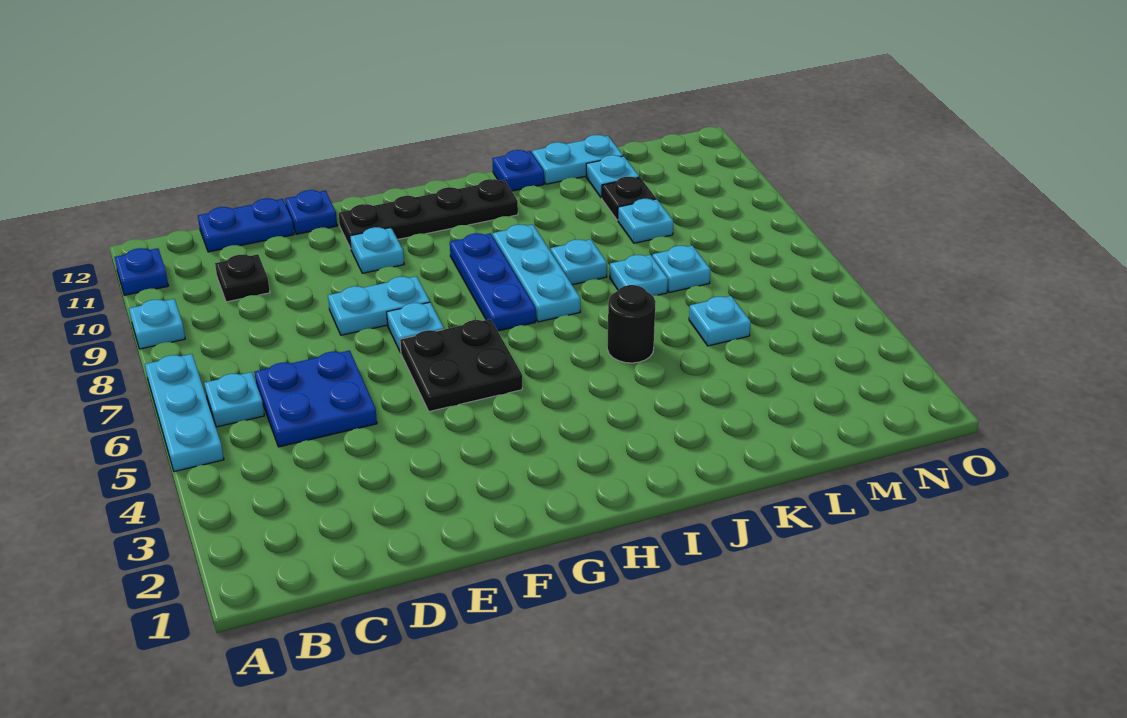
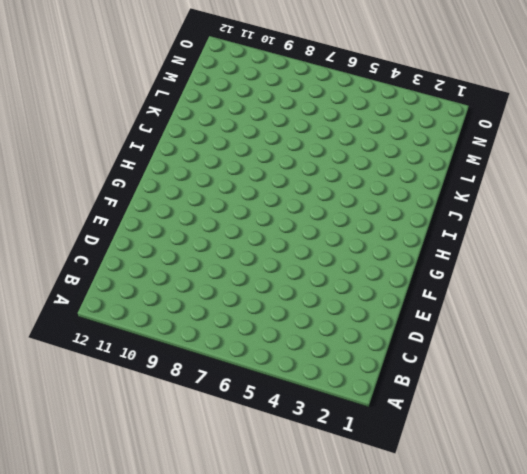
none -> cyan 1x3 plate [145,354,224,472]
none -> cyan 1x1 plate [129,299,185,349]
none -> blue 1x1 plate [115,248,168,295]

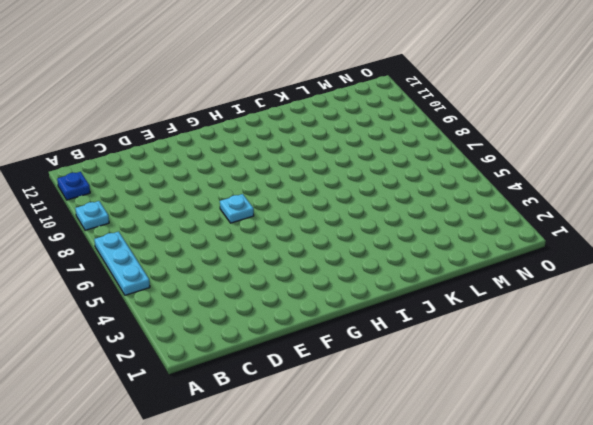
none -> cyan 1x1 plate [204,372,264,427]
none -> blue 2x2 plate [254,350,377,447]
none -> black 1x1 plate [215,254,270,302]

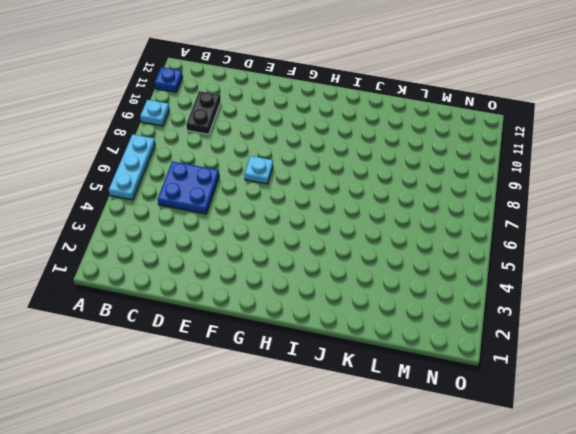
black 1x2 plate [186,91,221,134] -> black 1x1 plate [215,254,270,302]
none -> cyan 1x1 plate [204,372,264,427]
none -> blue 1x2 plate [198,198,294,252]
none -> cyan 1x2 plate [328,276,430,335]

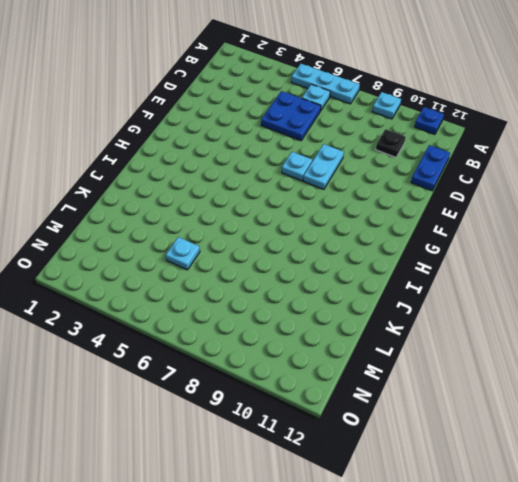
none -> blue 1x1 plate [285,190,337,234]
none -> black 2x2 plate [400,319,522,412]
none -> cyan 1x1 plate [350,227,404,273]

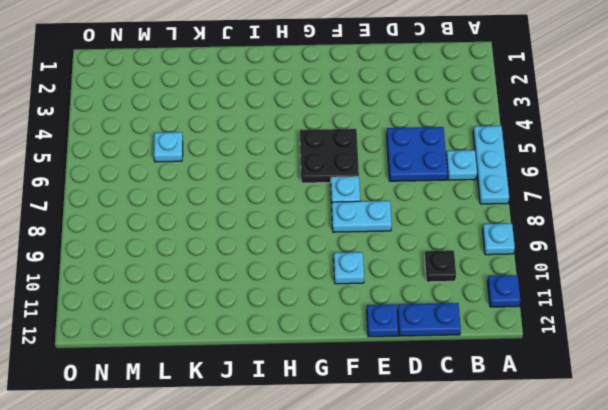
none -> black 1x4 plate [339,179,518,249]
none -> blue 1x3 plate [450,233,536,331]
none -> cyan 1x3 plate [493,225,580,322]

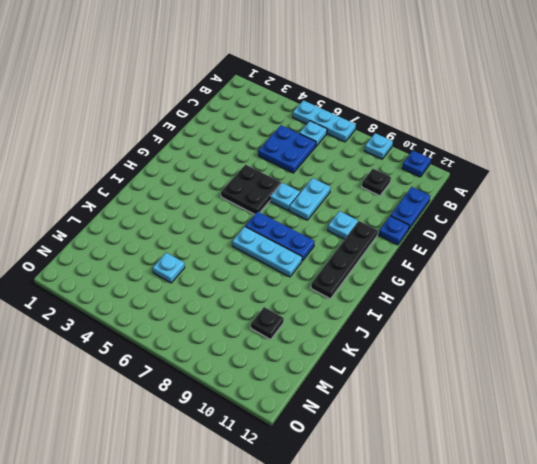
none -> black 1x1 round brick [607,285,656,363]
none -> cyan 1x1 plate [551,240,607,285]
none -> blue 1x1 plate [492,150,544,191]

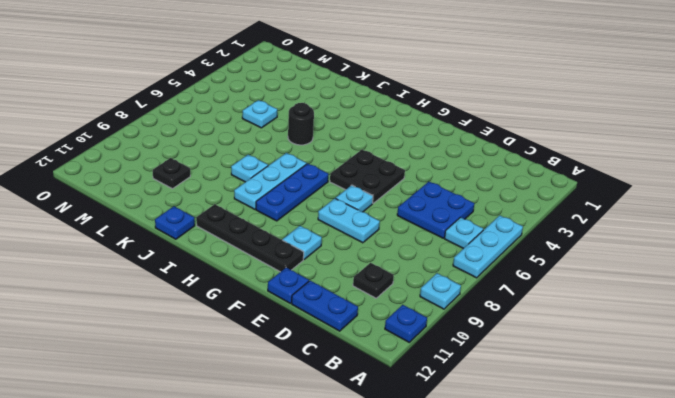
none -> cyan 1x1 plate [610,255,668,296]
none -> cyan 1x2 plate [532,135,623,184]
none -> cyan 1x1 plate [652,246,711,292]

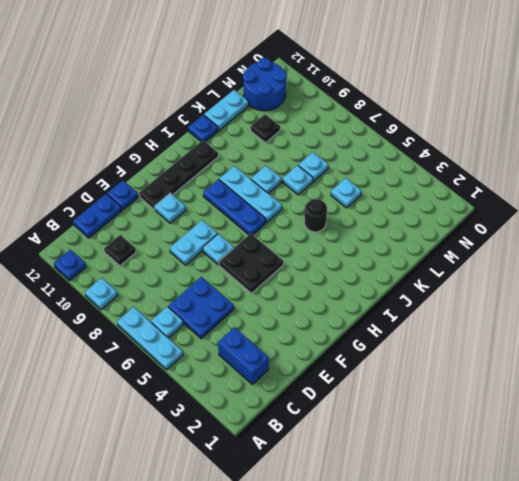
blue 1x2 brick [218,327,269,384] -> none
blue 2x2 round brick [243,58,287,111] -> none
none -> cyan 1x1 plate [618,199,673,243]
none -> cyan 1x1 plate [586,155,639,198]

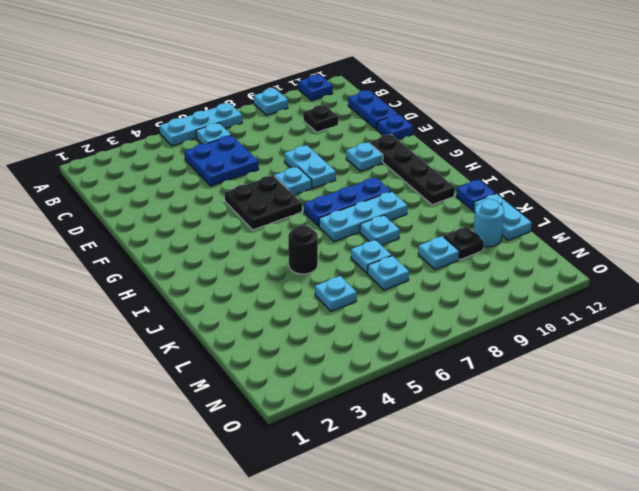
cyan 1x1 round brick [473,199,504,247] -> cyan 1x1 plate [586,155,639,198]

